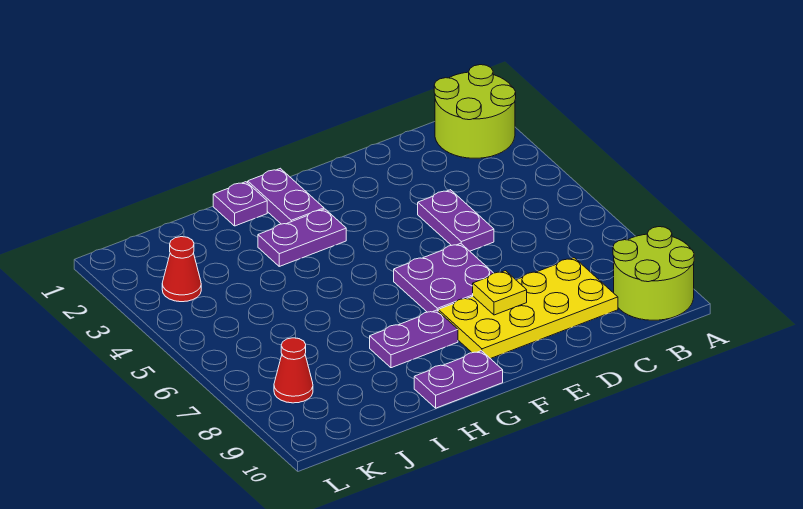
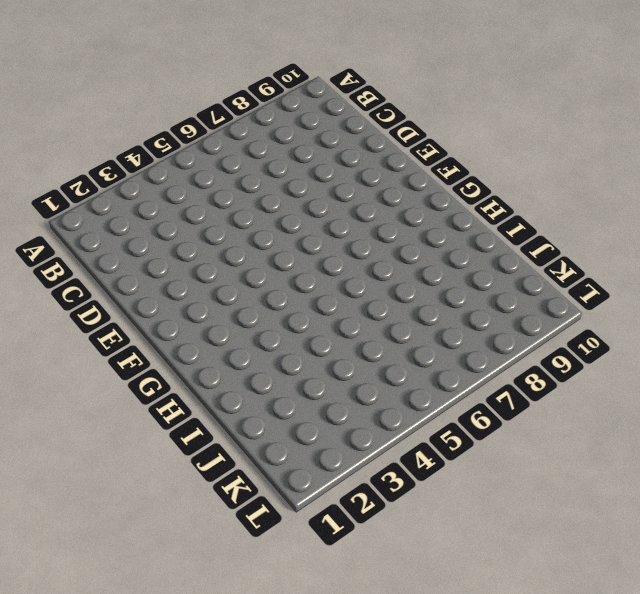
none -> lime 2x2 round brick [434,65,516,158]
none -> lime 2x2 round brick [613,227,694,320]
none -> yellow 2x4 plate [438,258,618,359]

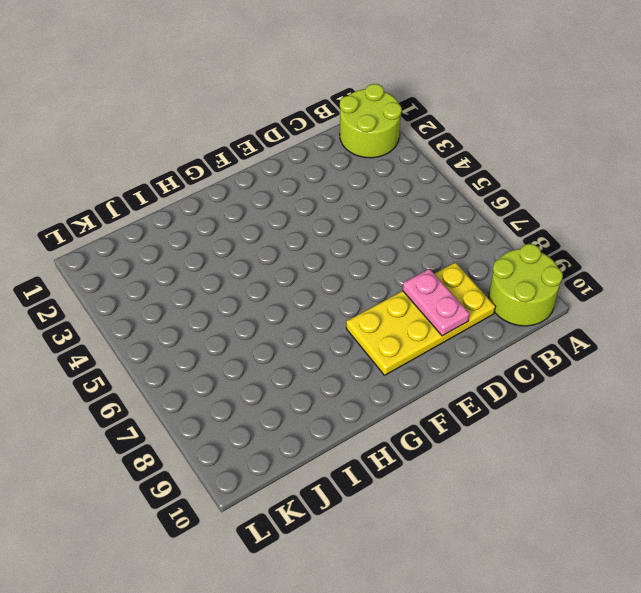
pink 1x2 plate [403,269,470,336] -> none
none -> purple 1x2 plate [418,190,494,251]
none -> purple 2x2 plate [394,243,493,312]
none -> purple 1x2 plate [248,168,324,224]

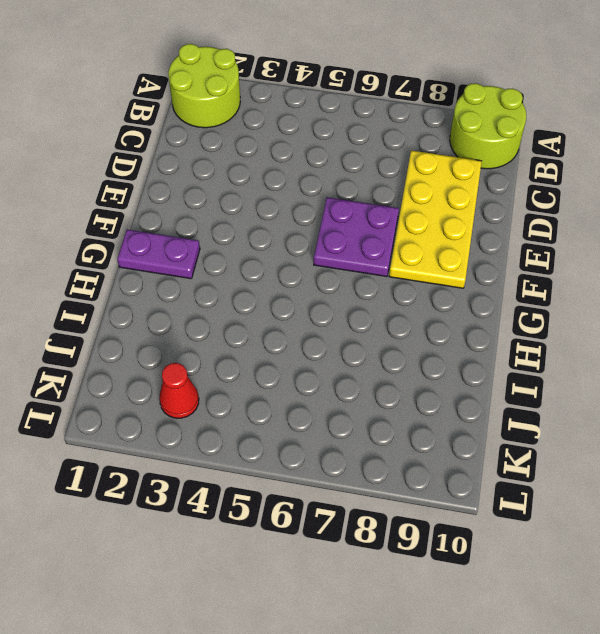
none -> purple 1x2 plate [418,190,494,251]
none -> purple 1x2 plate [258,209,346,266]
none -> purple 1x2 plate [370,310,458,368]

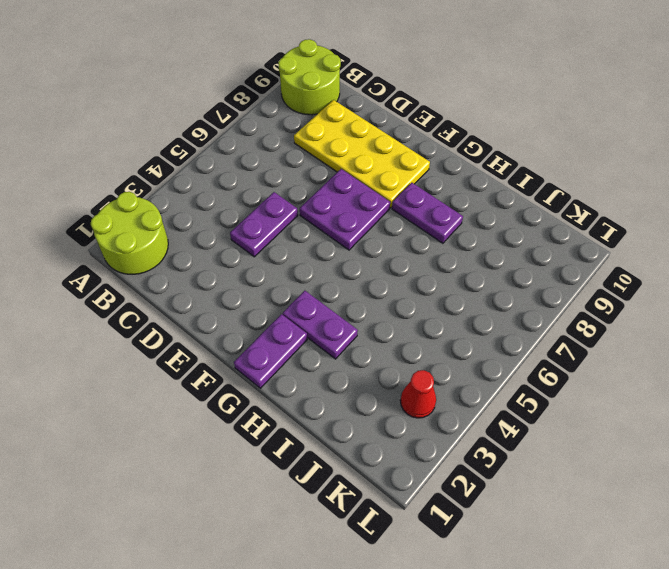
none -> purple 1x2 plate [414,351,503,408]
none -> purple 1x1 plate [213,182,267,226]
none -> red 1x1 cone [274,338,313,403]

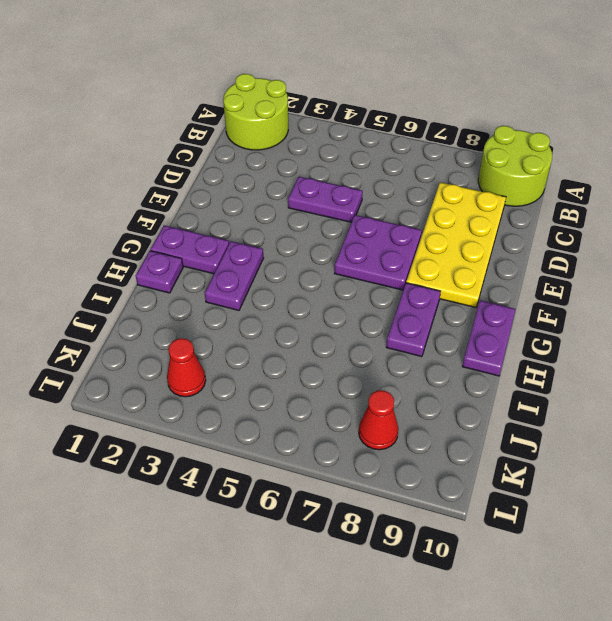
none -> yellow 1x1 plate [473,271,527,315]

